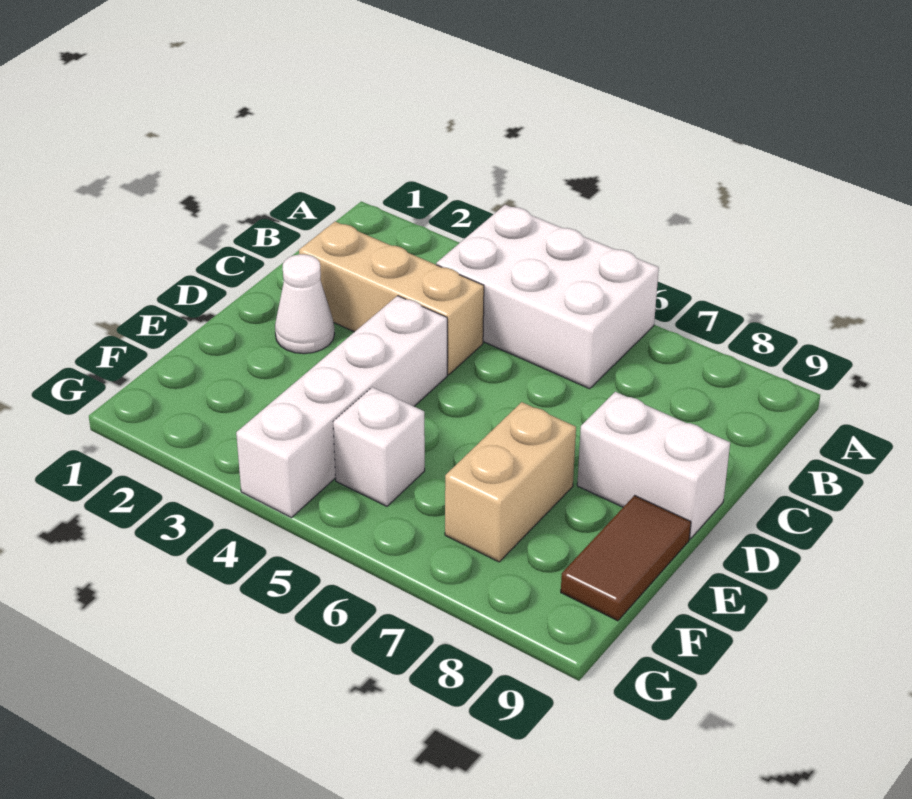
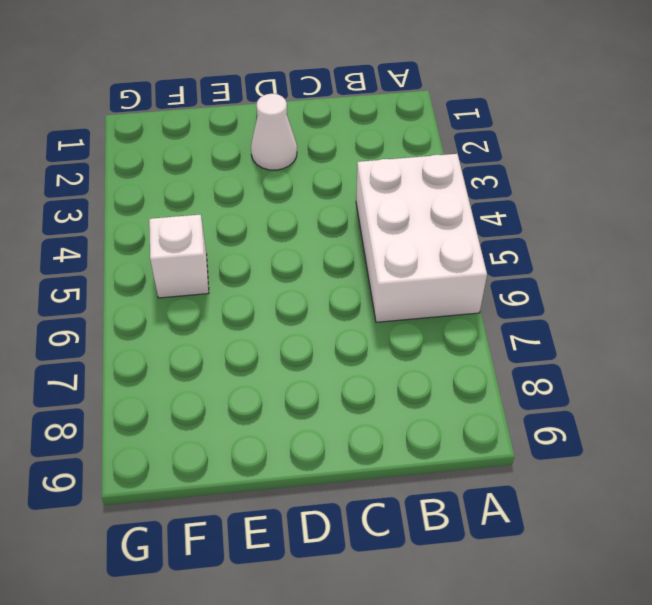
none -> tan 1x3 brick [299,221,484,375]
none -> white 1x4 brick [236,296,447,518]

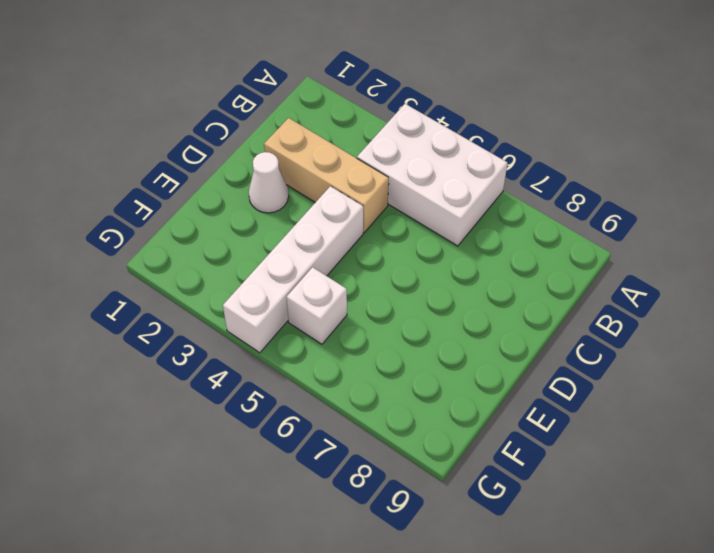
none -> white 1x2 brick [577,392,730,539]
none -> tan 1x2 brick [445,402,576,562]

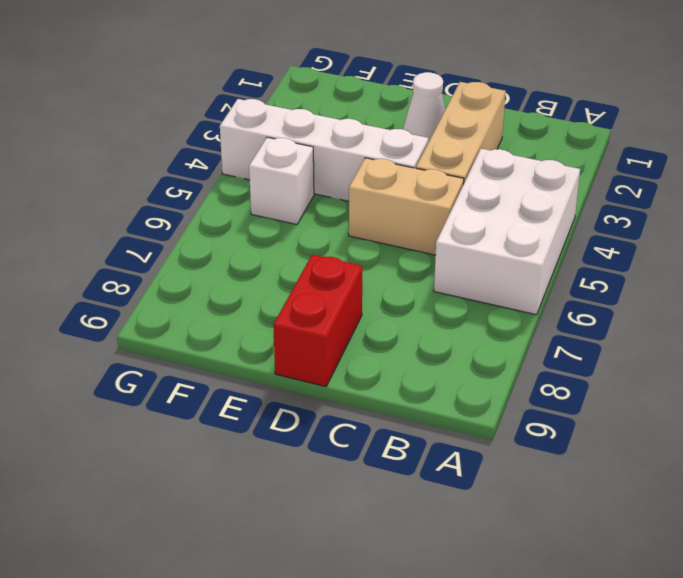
tan 1x2 brick [349,158,464,255] -> tan 1x2 brick moved to [445,402,576,562]
red 1x2 brick [273,255,362,386] -> white 1x2 brick [577,392,730,539]
none -> brown 1x2 tile [561,496,691,621]

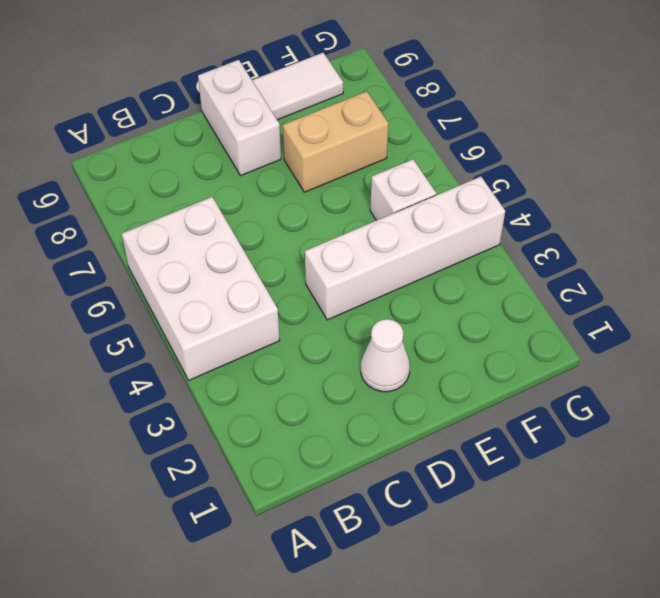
white 1x2 tile [252,53,343,120] -> brown 1x2 tile [561,496,691,621]
none -> tan 1x3 brick [299,221,484,375]

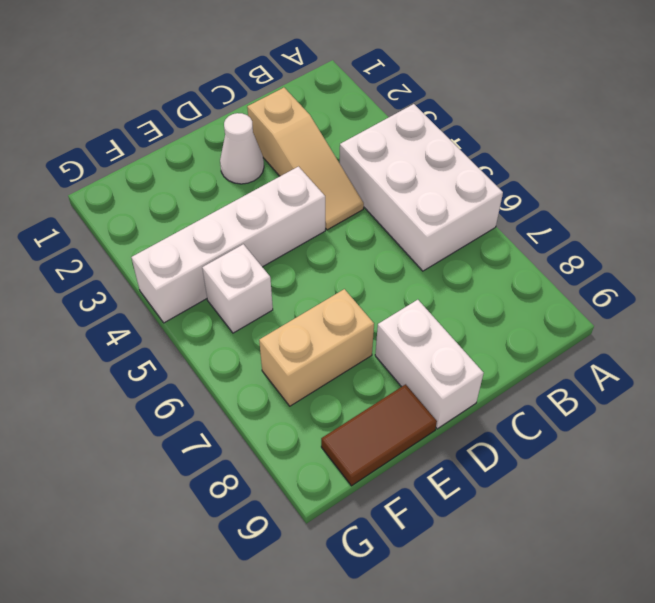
tan 1x3 slope [247,88,364,230] -> tan 1x3 brick [299,221,484,375]

